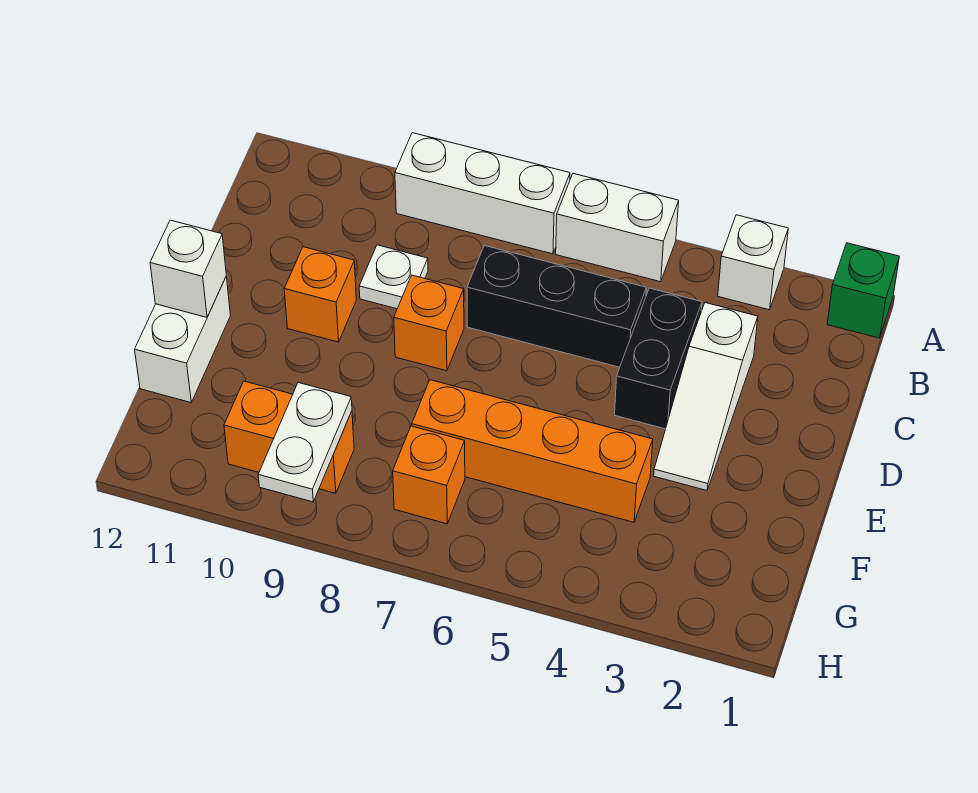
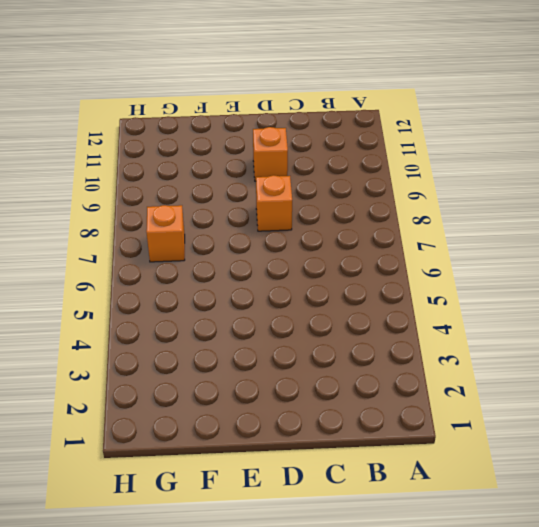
none -> green 1x1 brick [827,243,899,338]
none -> white 1x1 brick [718,215,788,310]
none -> white 1x2 brick [556,174,679,282]

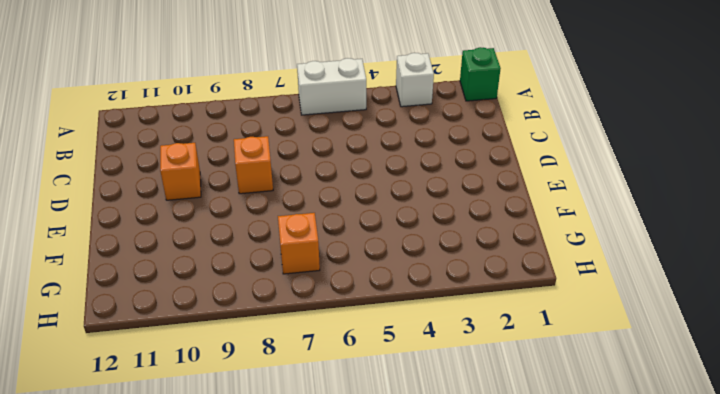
none -> white 1x3 brick [395,133,570,254]
none -> white 1x3 slope [654,303,758,490]
none -> black 1x2 brick [615,288,702,429]

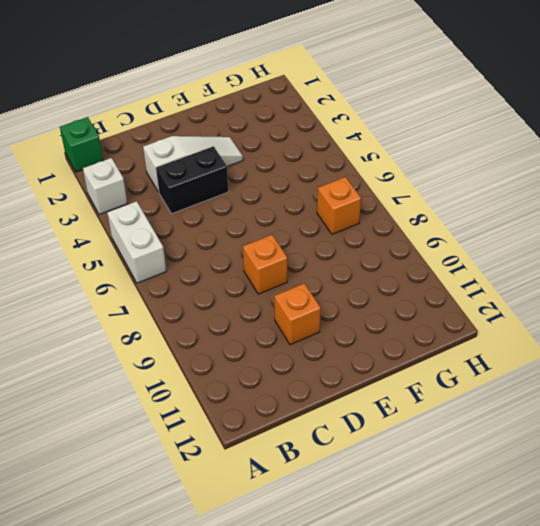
none -> white 1x3 brick [395,133,570,254]
none -> black 1x3 brick [467,245,646,367]
none -> white 1x1 plate [359,245,428,309]

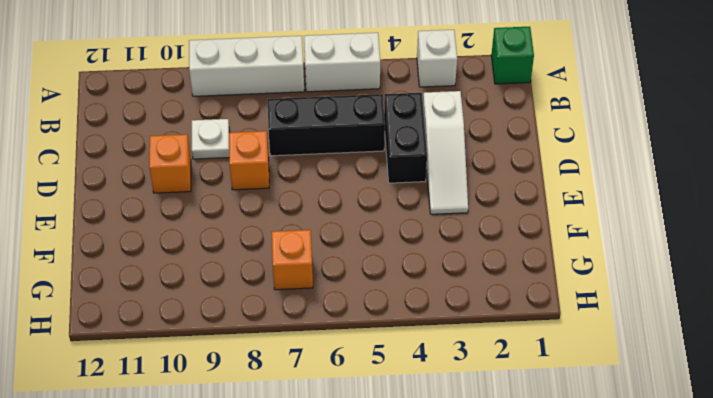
none -> white 1x2 brick [135,276,230,403]
none -> orange 1x4 brick [412,380,653,522]
none -> orange 1x2 brick [224,381,354,493]

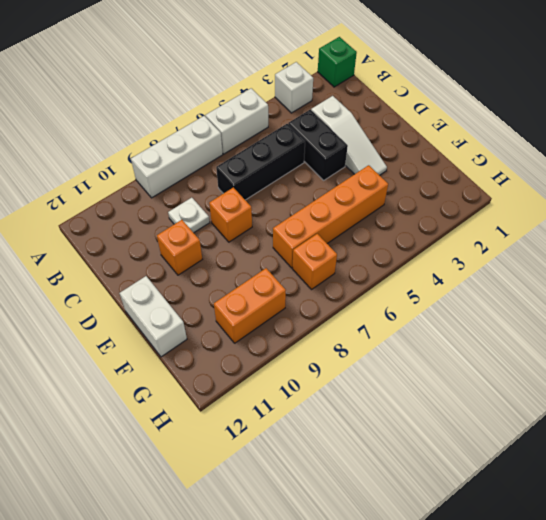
none -> white 1x1 brick [150,220,226,317]
none -> white 1x2 plate [258,383,352,502]

